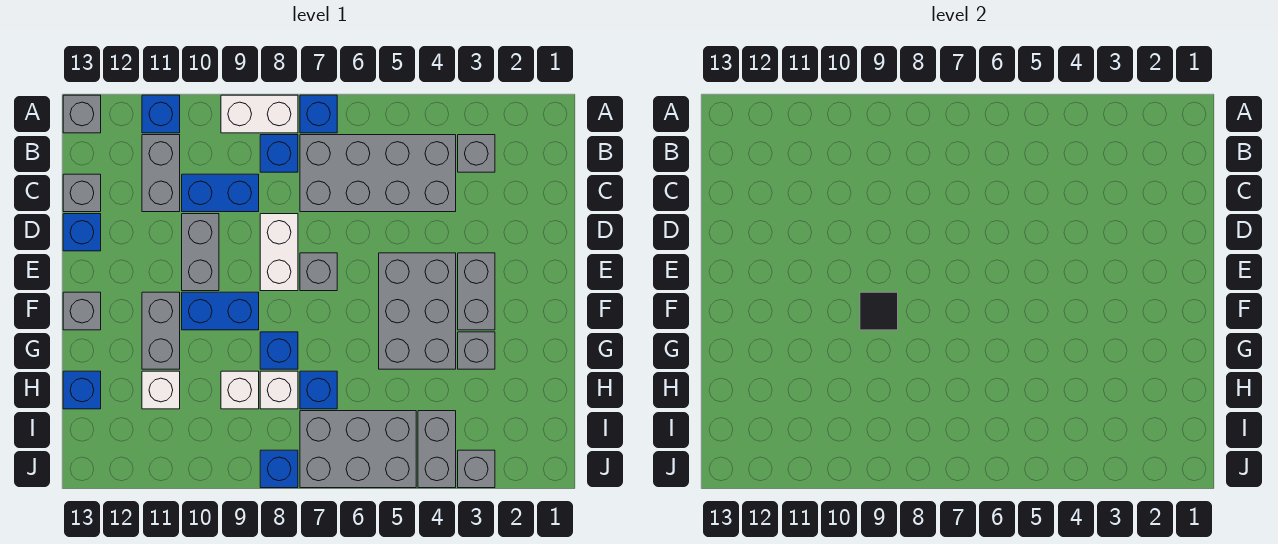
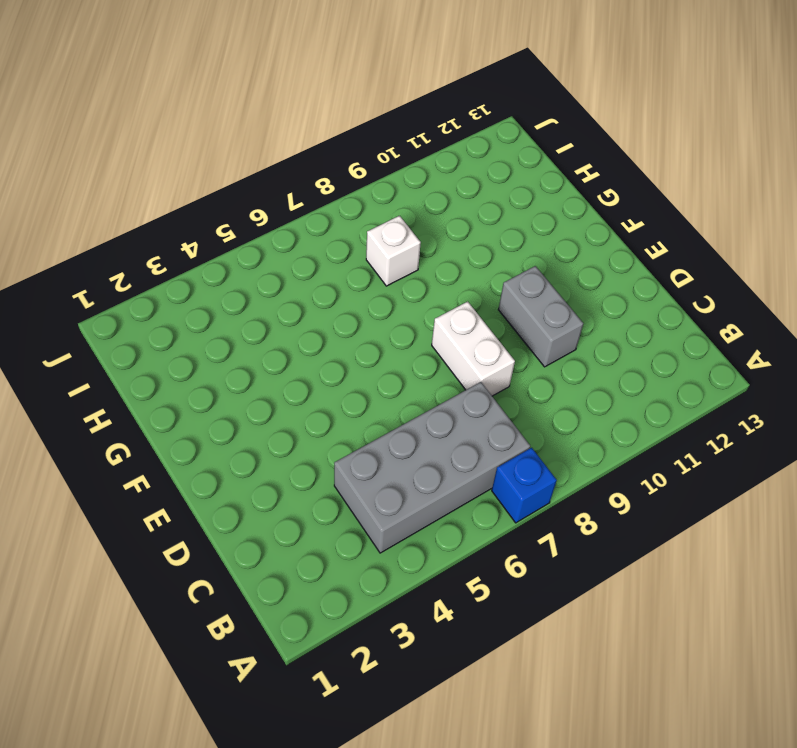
none -> white 1x2 brick [221,95,298,133]
none -> blue 1x1 brick [142,95,180,133]
none -> grey 1x1 brick [63,95,101,133]
none -> grey 1x1 brick [458,135,495,172]

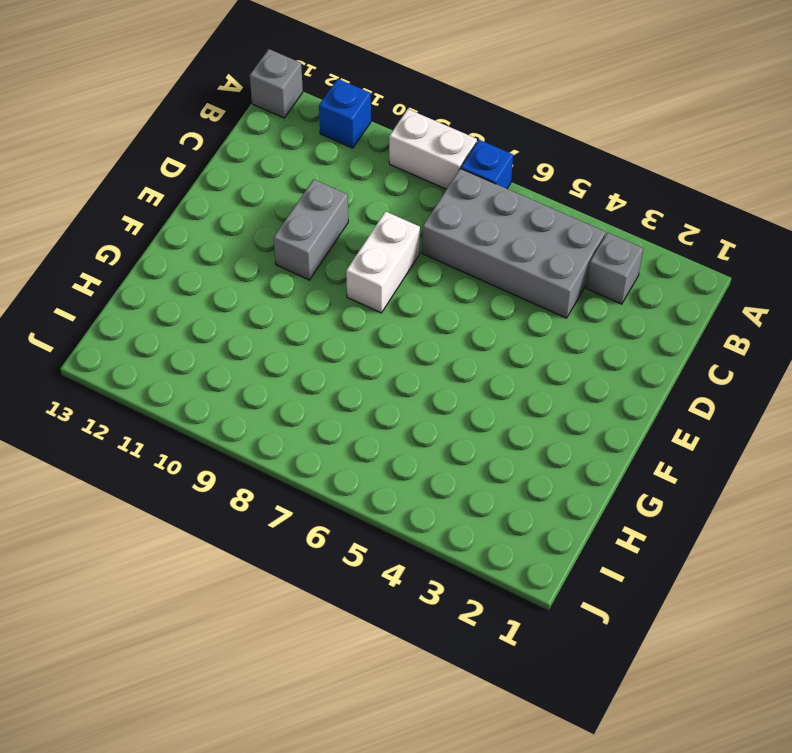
none -> blue 1x1 brick [260,135,298,172]
none -> grey 1x2 brick [142,135,180,212]
none -> blue 1x2 brick [182,174,259,212]
none -> grey 1x1 brick [63,174,101,212]

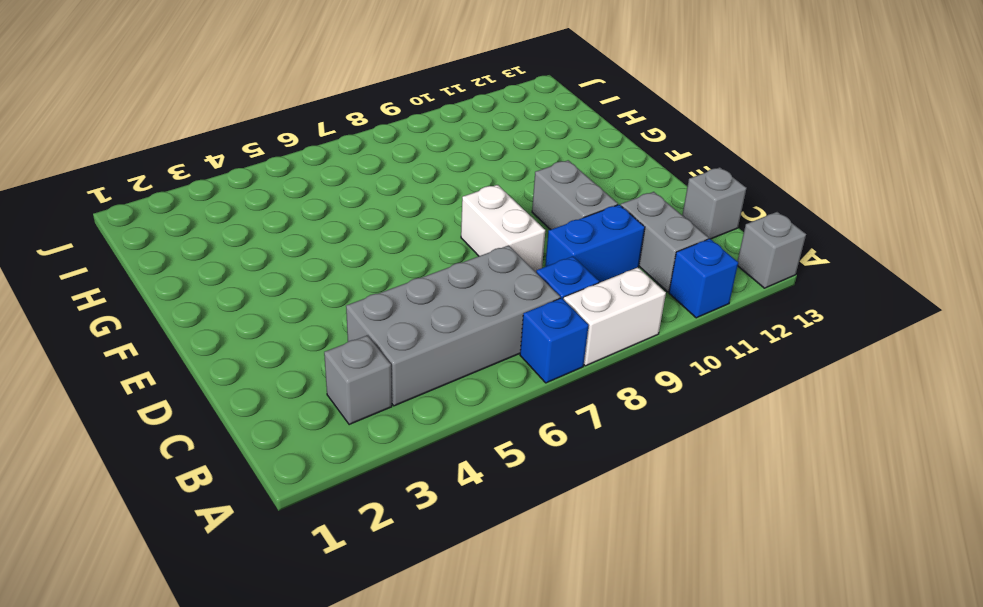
none -> blue 1x1 brick [63,214,101,251]
none -> grey 1x2 brick [458,253,495,330]
none -> grey 2x3 brick [379,253,456,369]
none -> grey 1x1 brick [300,253,337,291]

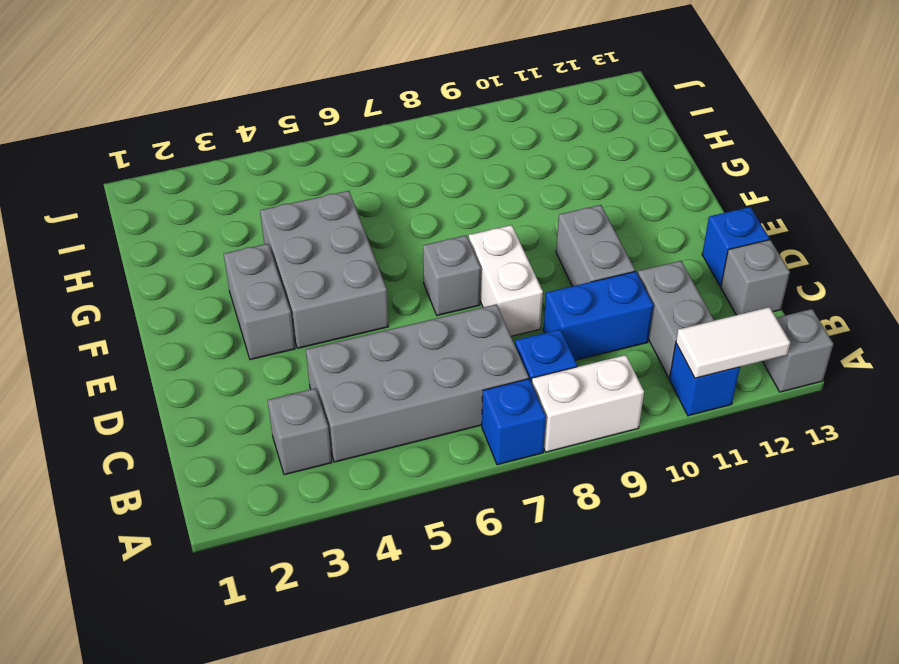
white 1x2 tile [676,307,790,378] -> none
none -> blue 1x2 brick [182,292,259,330]
none -> grey 1x2 brick [142,292,180,369]
none -> grey 1x1 brick [63,292,101,330]
none -> grey 1x1 brick [458,332,495,369]

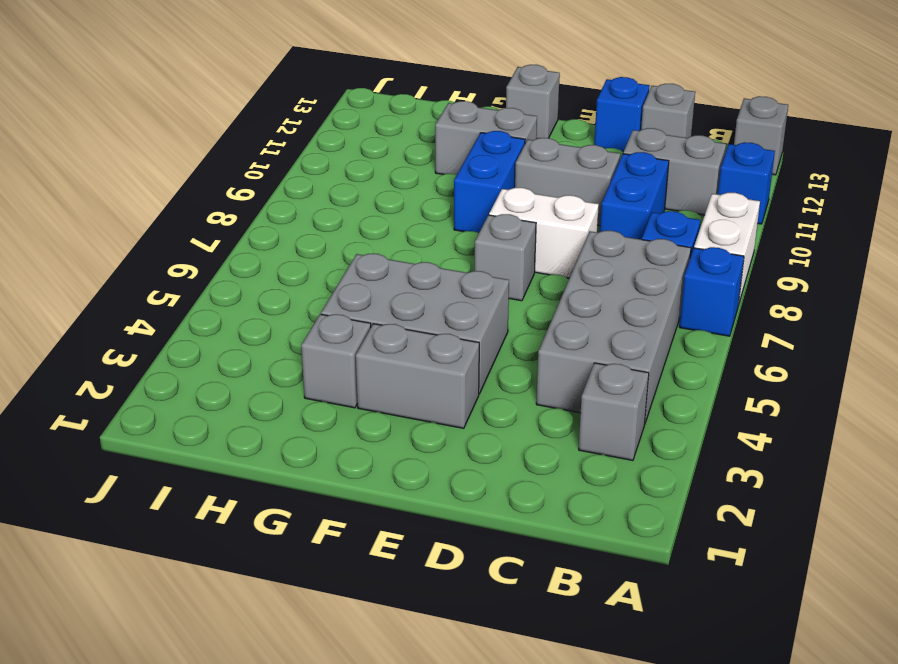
none -> blue 1x1 brick [260,332,298,369]
none -> blue 1x1 brick [300,371,337,409]
none -> white 1x1 brick [260,371,298,409]
none -> white 1x1 brick [221,371,259,409]

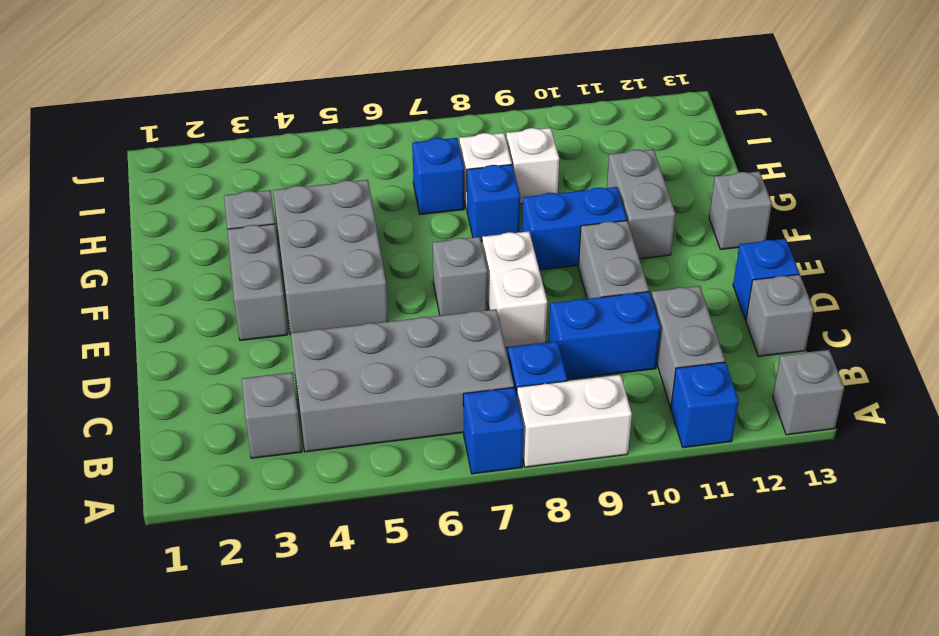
none -> white 1x1 brick [142,371,180,409]
none -> blue 1x1 brick [63,371,101,409]
none -> grey 1x2 brick [418,411,456,488]
none -> grey 2x3 brick [300,411,416,488]

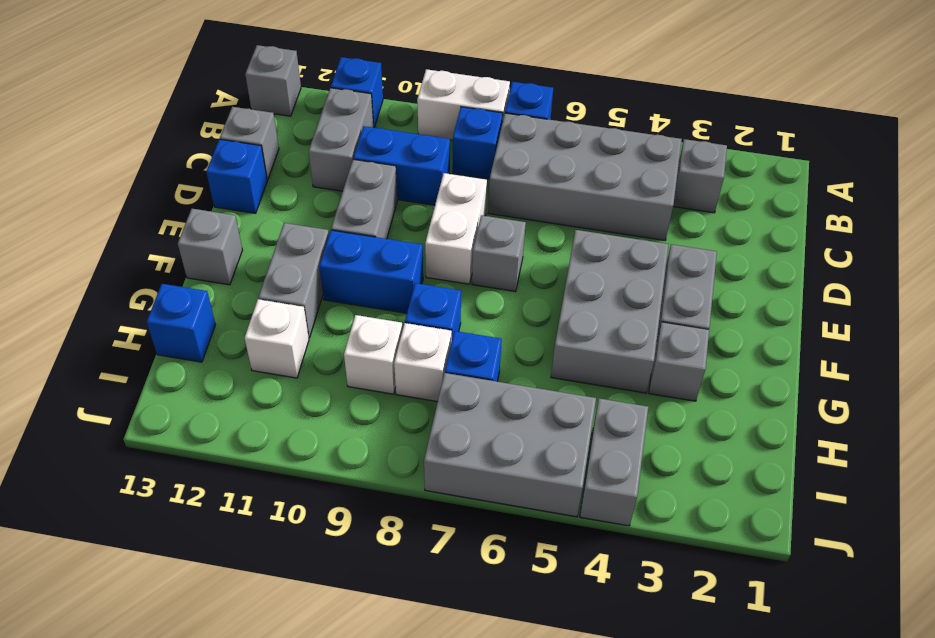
none -> grey 1x1 brick [458,450,495,488]
none -> blue 1x1 brick [260,450,298,488]
none -> black 1x1 tile [860,292,898,330]

